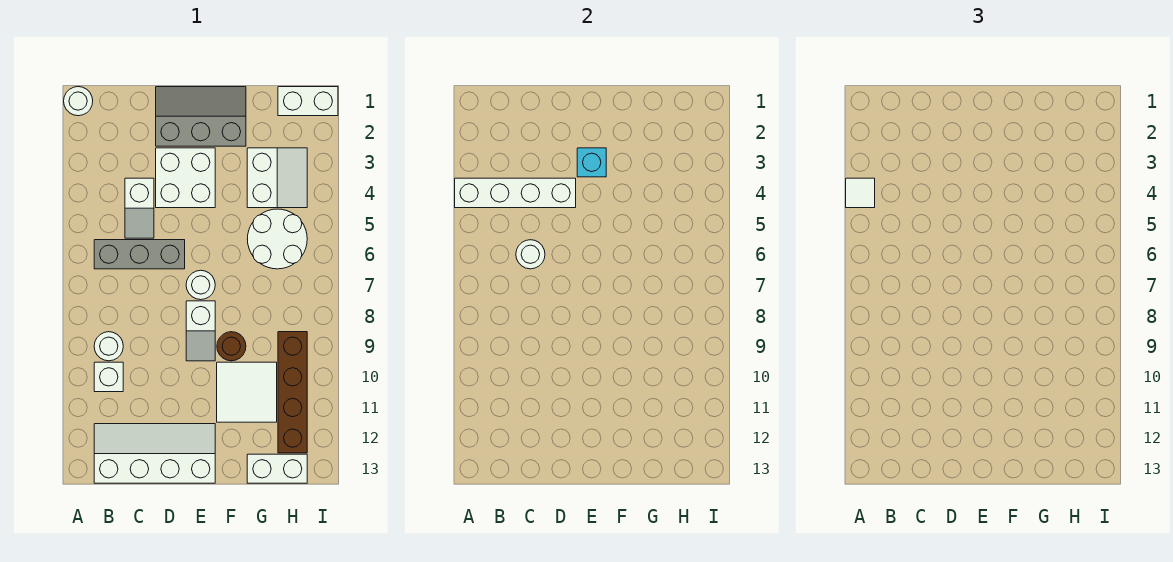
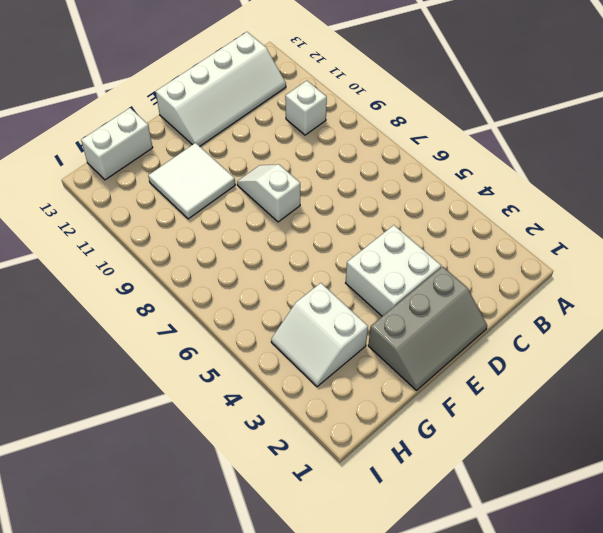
none -> white 1x1 round brick [64,87,93,116]
none -> grey 1x3 brick [94,240,185,269]
none -> white 1x1 round brick [94,332,123,361]

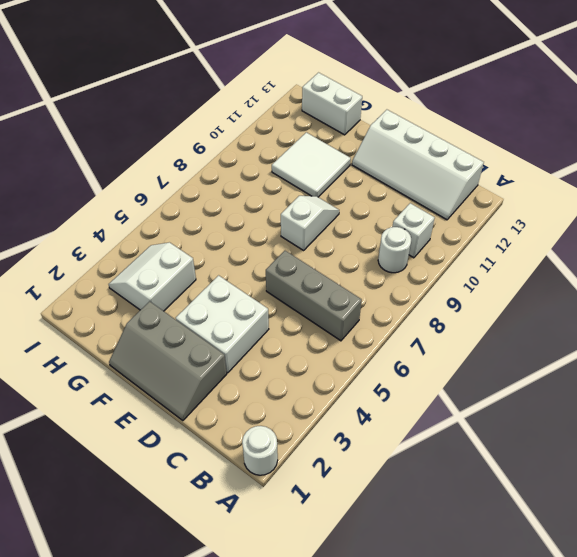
none -> white 1x2 slope [125,178,154,238]
none -> white 1x1 round brick [186,270,215,300]
none -> brown 1x1 round brick [217,332,246,361]

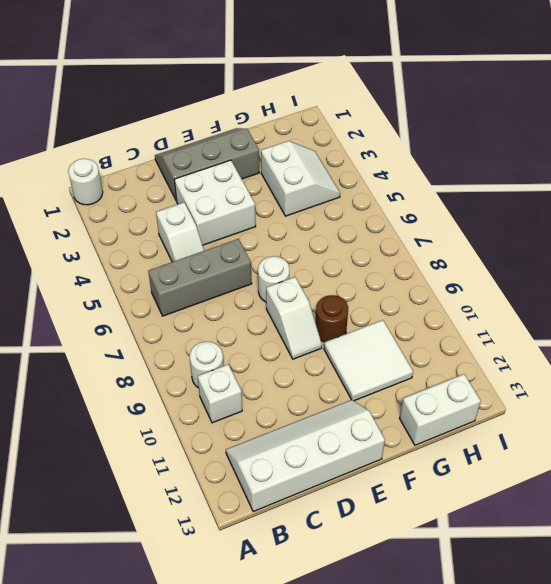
none -> white 2x2 round brick [248,209,307,269]
none -> white 1x2 brick [278,87,338,116]
none -> brown 1x4 brick [278,332,307,453]

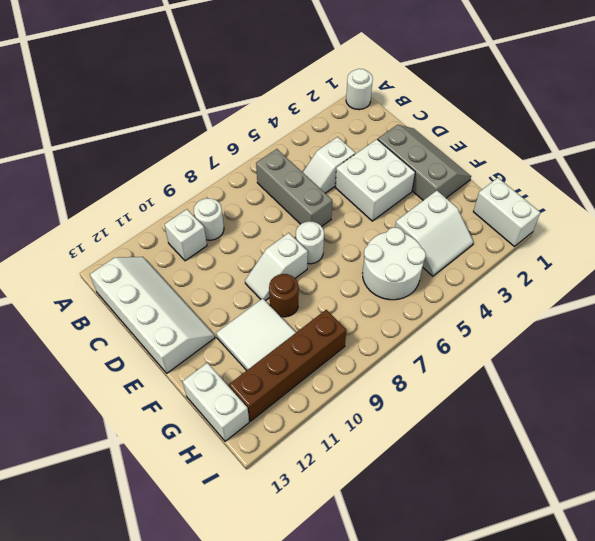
none -> white 1x4 brick [455,178,576,208]
none -> white 1x1 round brick [516,240,545,269]
none -> cyan 1x1 brick [577,148,606,177]

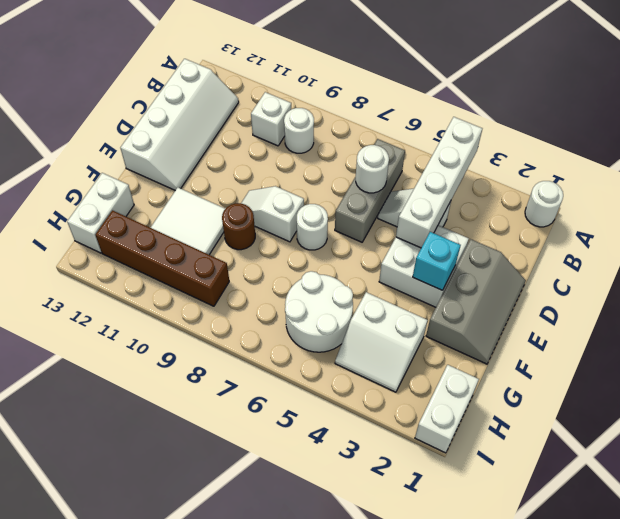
none -> white 1x1 tile [846,178,875,208]

